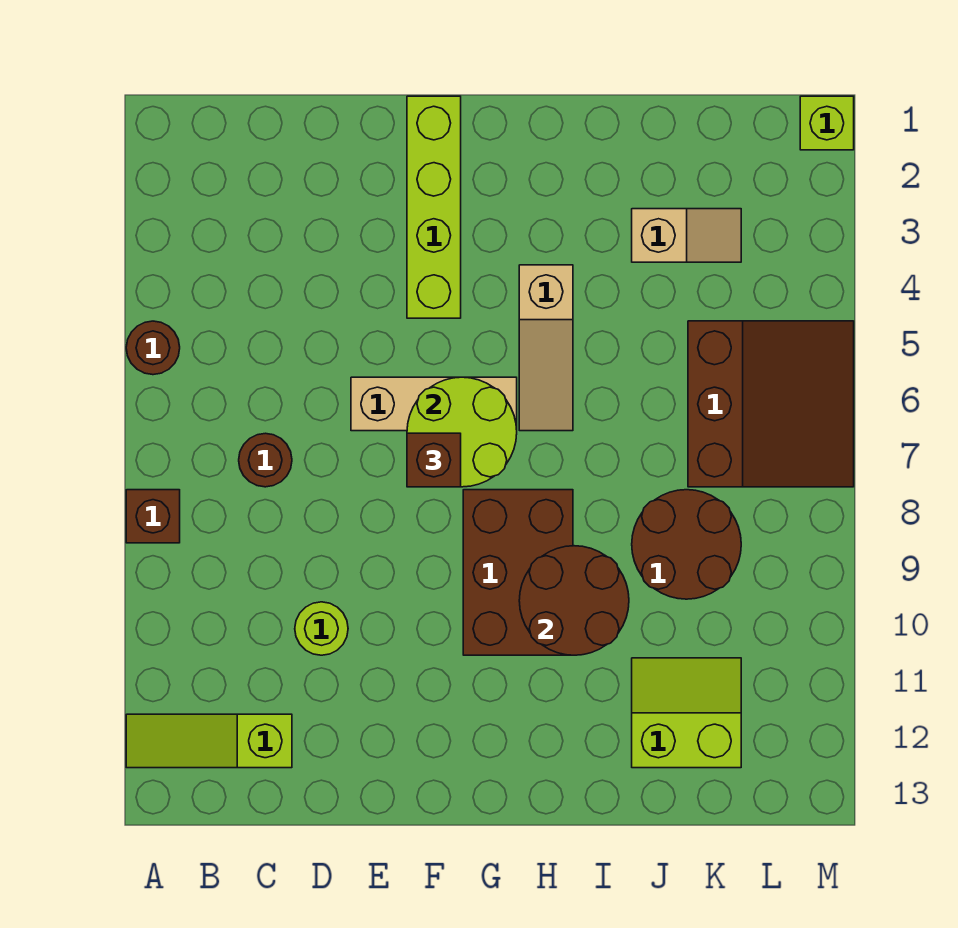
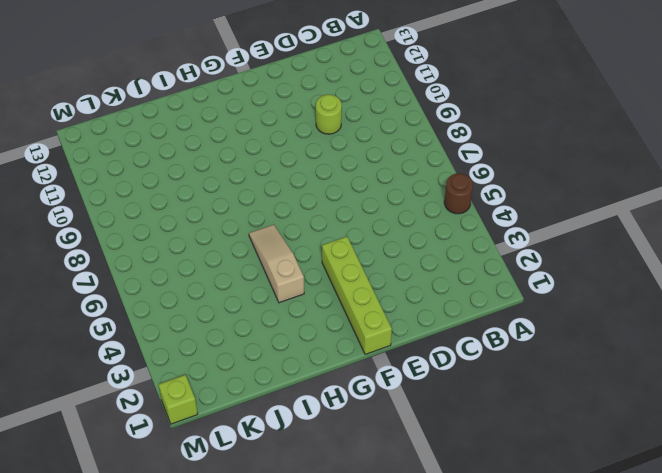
none -> brown 1x1 brick [126,490,180,543]
none -> lime 1x3 slope [126,714,292,768]
none -> brown 1x1 round brick [239,433,292,487]

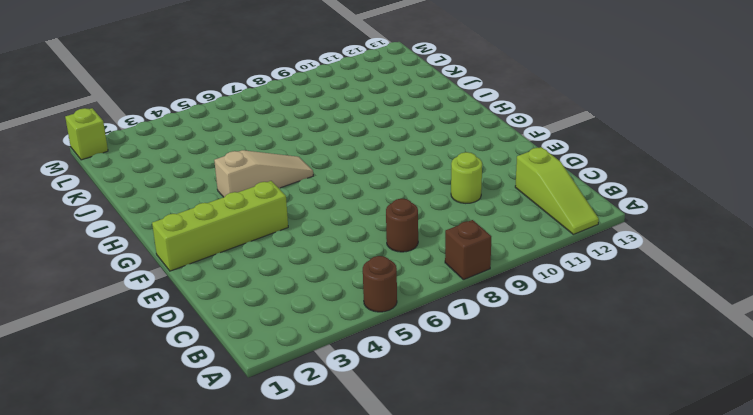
none -> tan 1x3 brick [351,377,517,431]
none -> brown 2x3 brick [463,490,573,655]
none -> tan 1x2 slope [632,209,741,262]

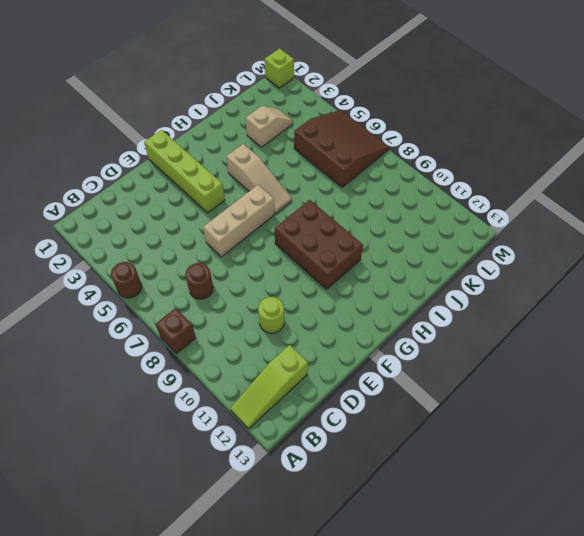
none -> brown 2x2 round brick [632,490,741,599]
none -> lime 2x2 slope [632,658,741,768]
none -> lime 2x2 round brick [407,377,517,487]

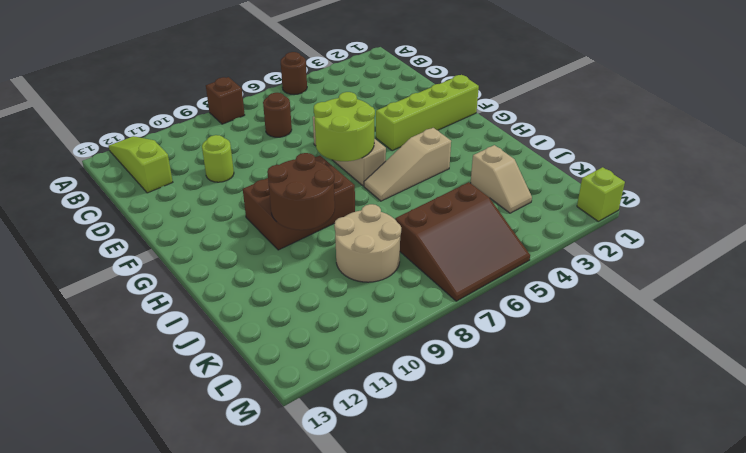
tan 2x2 round brick [334,204,401,282] -> brown 2x2 round brick [632,490,741,599]
none -> lime 2x2 slope [632,658,741,768]
none -> brown 1x1 brick [407,433,461,487]

